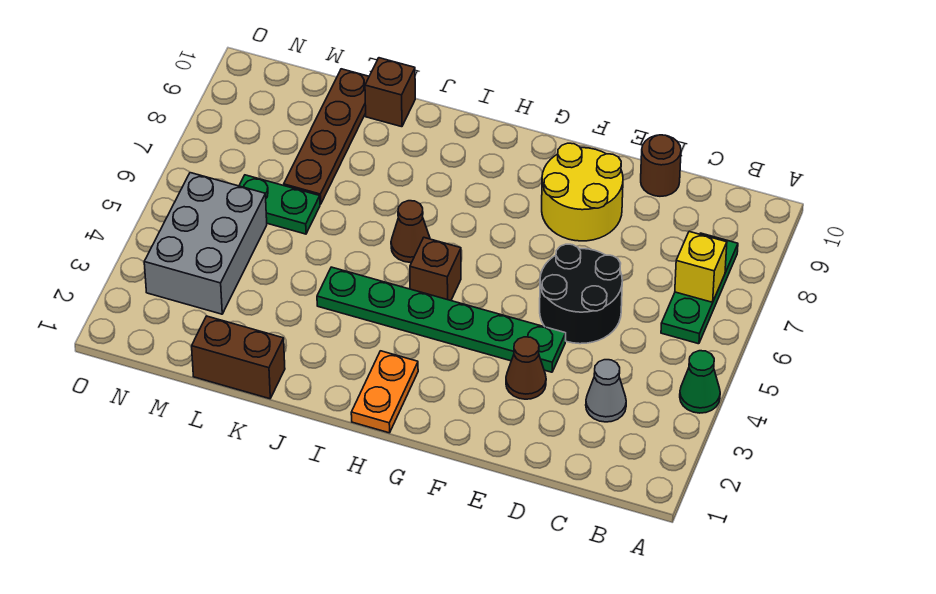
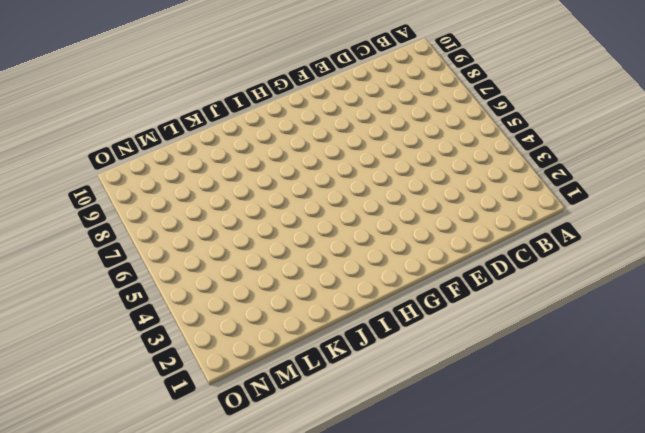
none -> green 1x1 cone [680,351,720,413]
none -> green 1x3 plate [661,233,738,344]
none -> grey 1x1 cone [586,360,626,422]

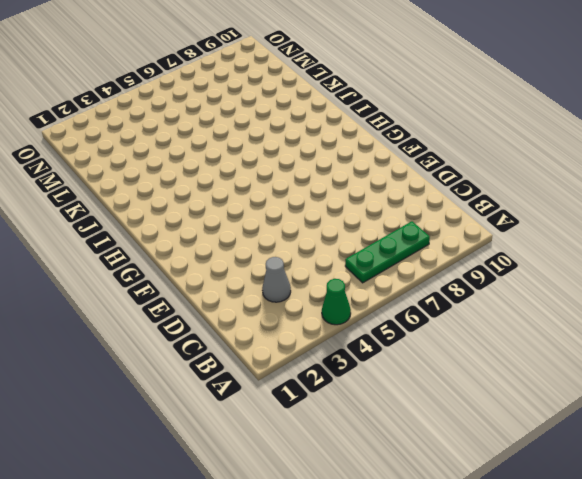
none -> black 2x2 round brick [540,244,622,344]
none -> brown 1x1 round brick [641,135,681,196]
none -> brown 1x1 cone [506,337,546,399]

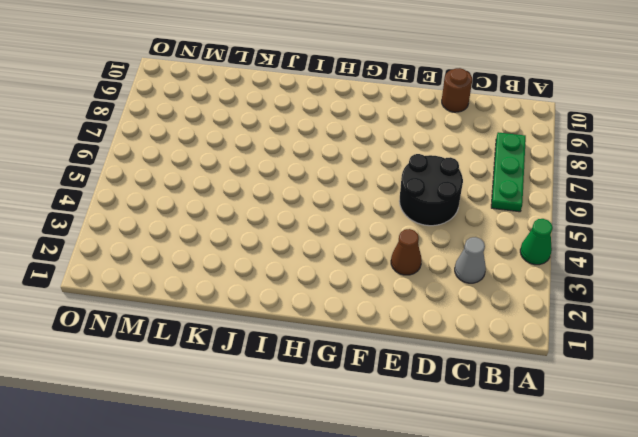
none -> green 1x6 plate [317,267,566,372]
none -> yellow 2x2 round brick [542,143,623,241]
none -> orange 1x2 plate [351,351,418,433]

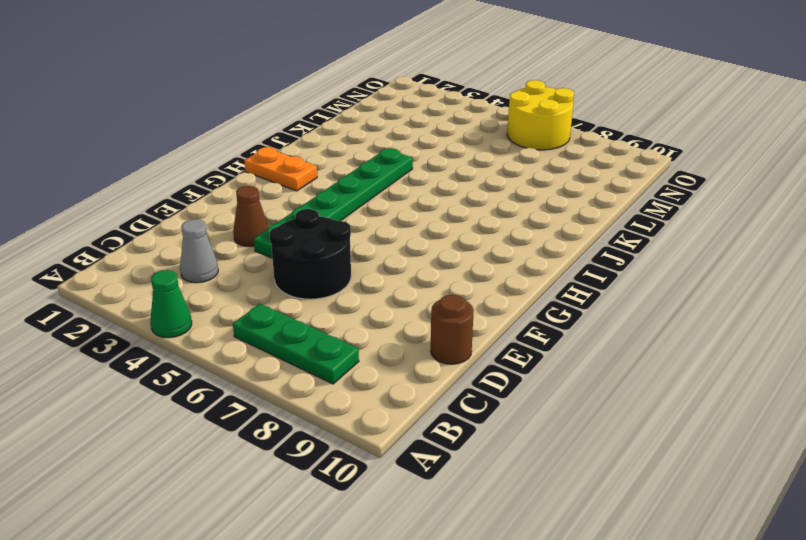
yellow 2x2 round brick [507,80,574,150] -> yellow 2x2 round brick moved to [542,143,623,241]
none -> brown 1x1 brick [410,238,461,300]
none -> brown 1x1 cone [391,201,430,262]
none -> brown 1x2 brick [192,316,285,399]

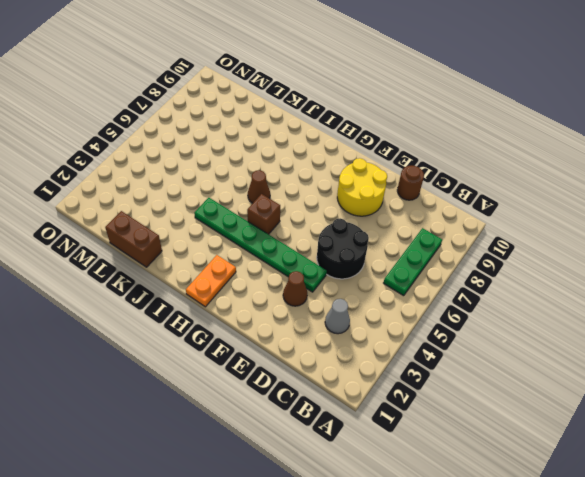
none -> green 1x1 cone [680,351,720,413]
none -> brown 1x1 brick [365,58,415,127]
none -> green 1x2 plate [239,175,320,234]

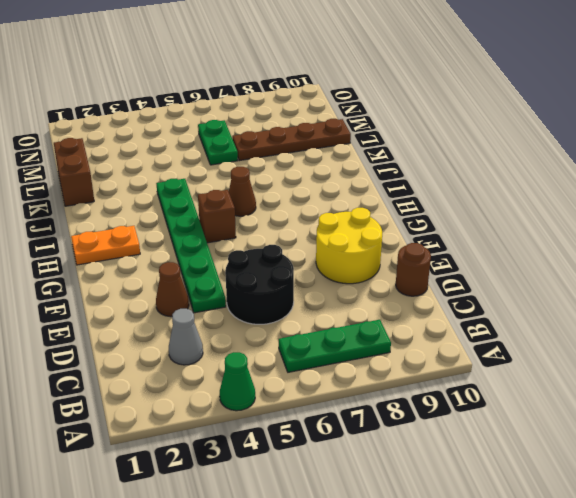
none -> brown 1x1 brick [365,58,415,127]
none -> grey 2x3 brick [144,173,267,314]
none -> yellow 1x1 brick [675,232,727,302]

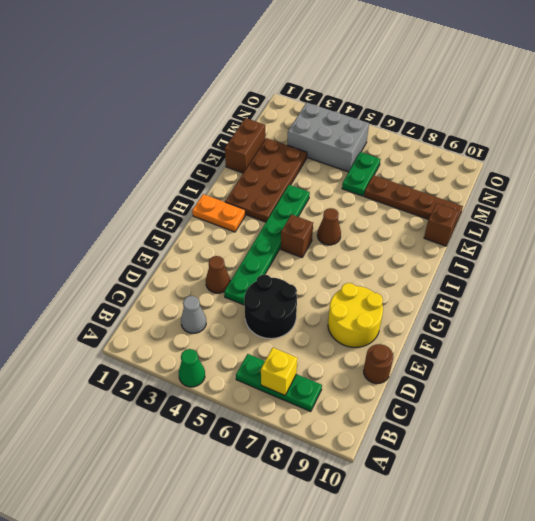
brown 2x4 plate [225,138,307,222] -> none

